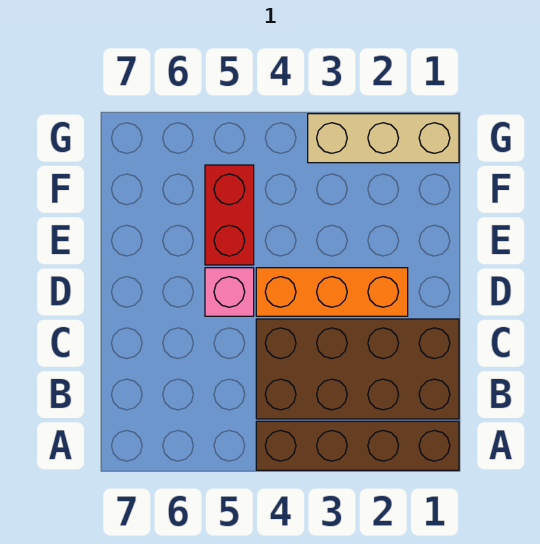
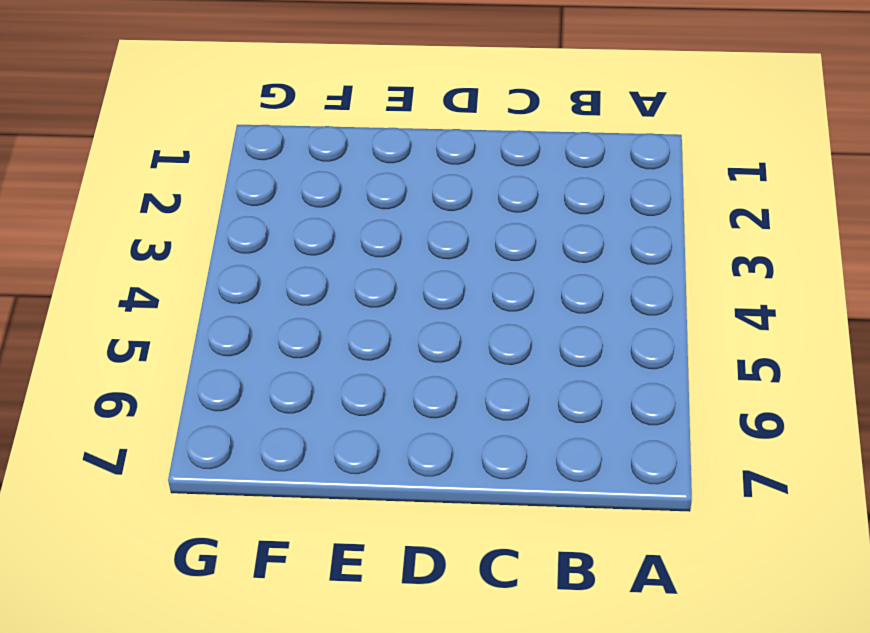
none -> brown 1x4 brick [256,421,459,470]
none -> brown 2x4 brick [256,319,459,419]

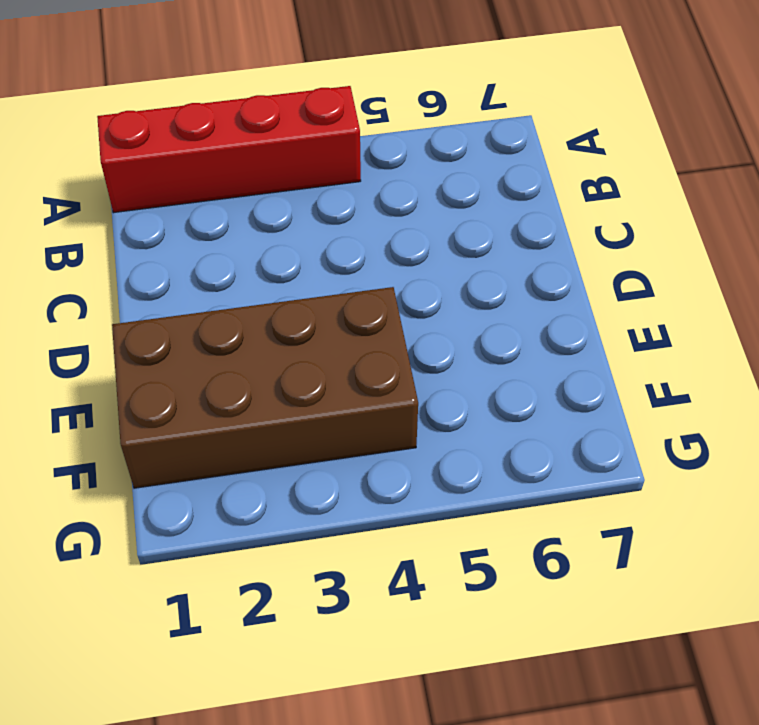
red 1x4 brick [97,86,361,213] -> brown 1x4 brick [256,421,459,470]
brown 2x4 brick [112,287,418,488] -> brown 2x4 brick moved to [256,319,459,419]
none -> orange 1x3 brick [256,268,408,316]
none -> pink 1x1 brick [205,268,254,316]

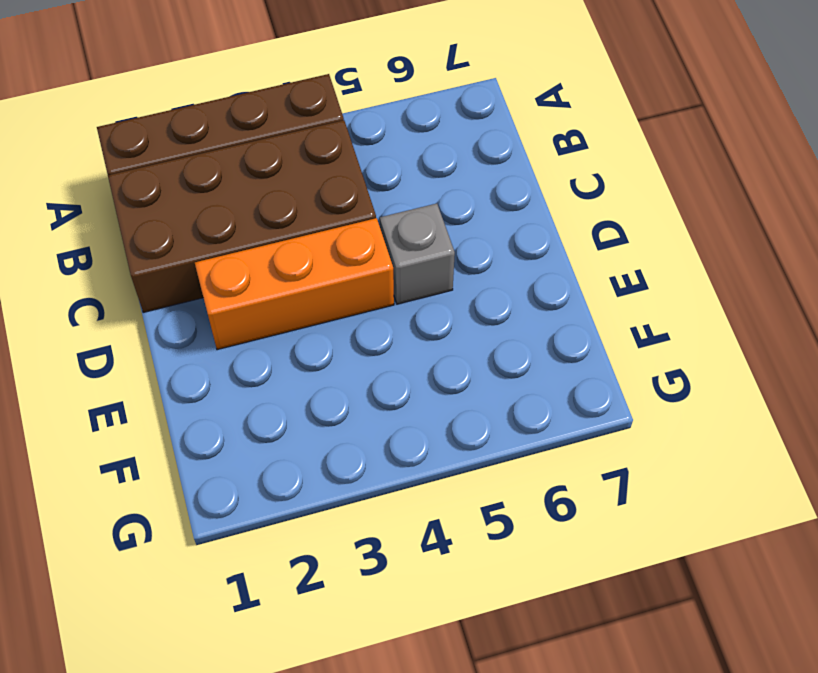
grey 1x1 brick [380,204,455,304] -> pink 1x1 brick [205,268,254,316]
none -> red 1x2 brick [205,165,254,265]
none -> tan 1x3 brick [308,114,459,163]

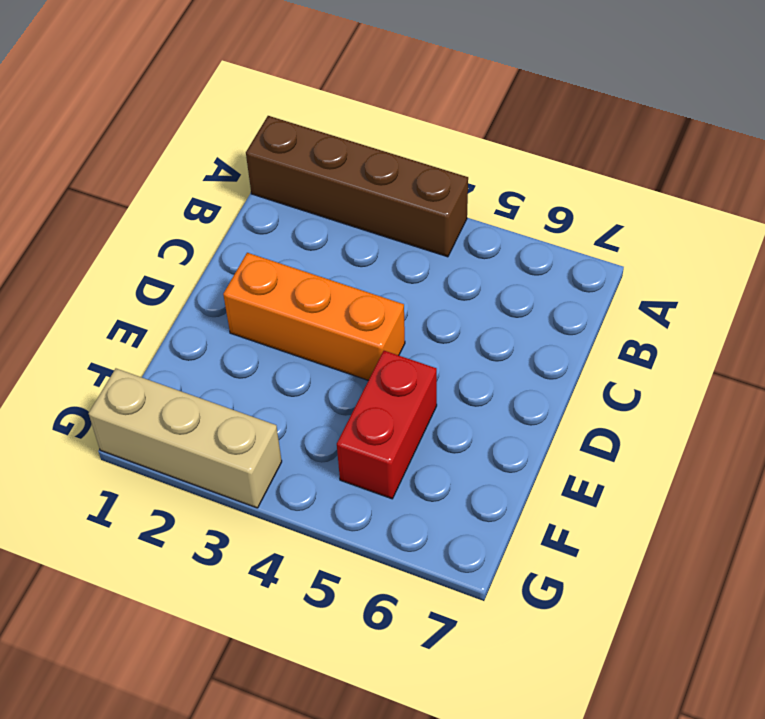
none -> brown 2x4 brick [256,319,459,419]
none -> pink 1x1 brick [205,268,254,316]

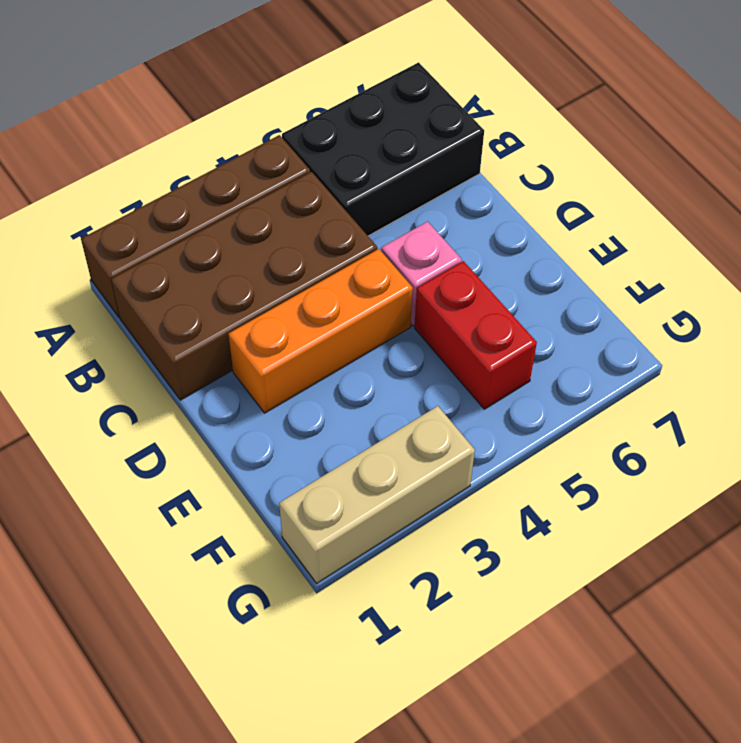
black 2x3 brick [282,62,484,236] -> none

